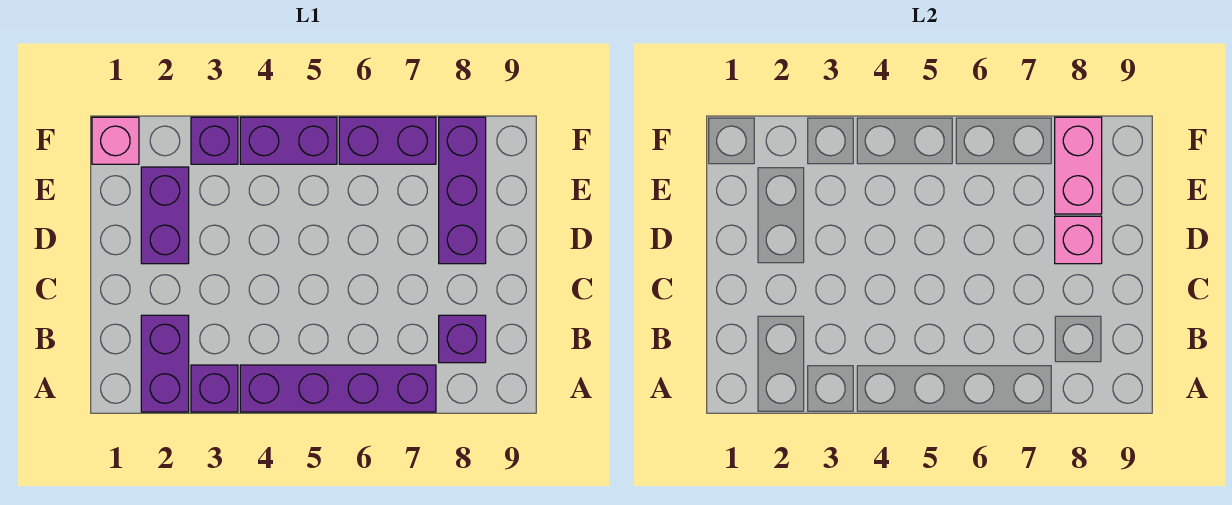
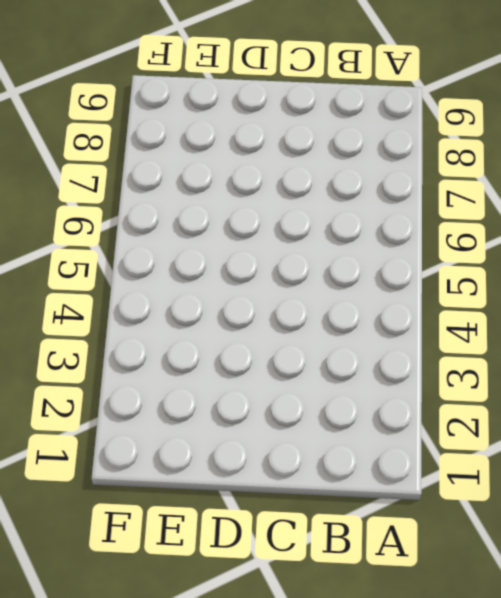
none -> purple 1x2 brick [141,315,189,412]
none -> purple 1x1 brick [191,365,238,412]
none -> purple 1x4 brick [240,365,436,412]

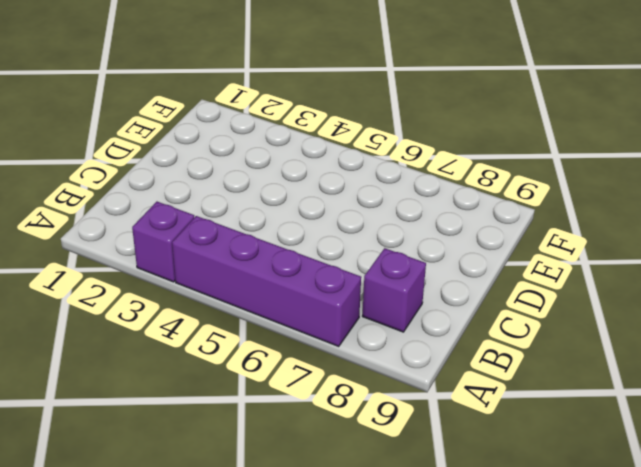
none -> purple 1x2 brick [141,315,189,412]
none -> purple 1x2 brick [141,167,189,264]
none -> purple 1x3 brick [439,117,486,264]

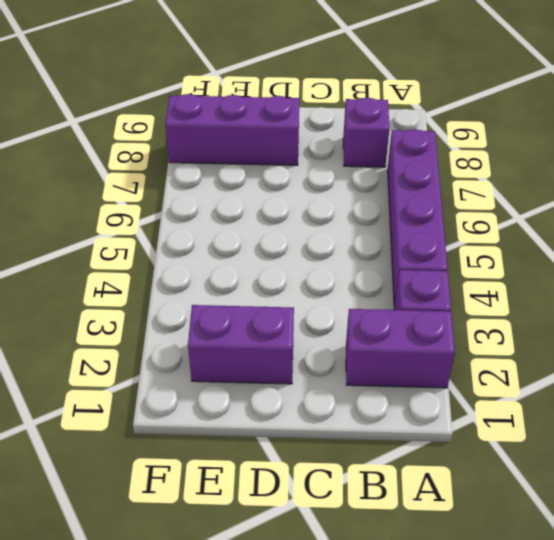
none -> pink 1x1 brick [92,117,139,164]
none -> purple 1x1 brick [191,117,238,164]
none -> purple 1x2 brick [240,117,337,164]

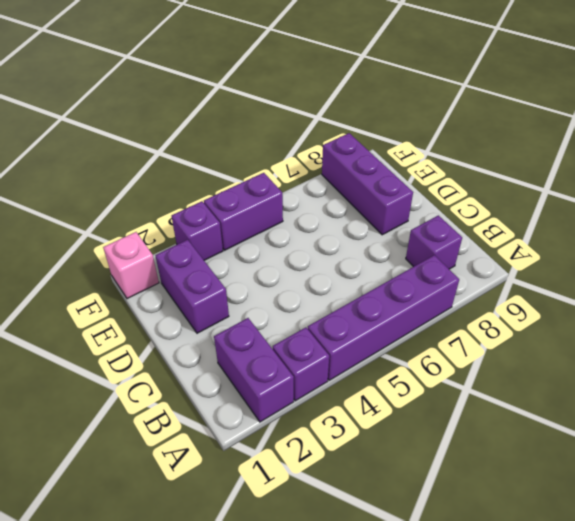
none -> purple 1x2 brick [339,117,436,164]
none -> pink 1x1 brick [1055,216,1102,264]
none -> pink 1x2 brick [1055,117,1102,214]

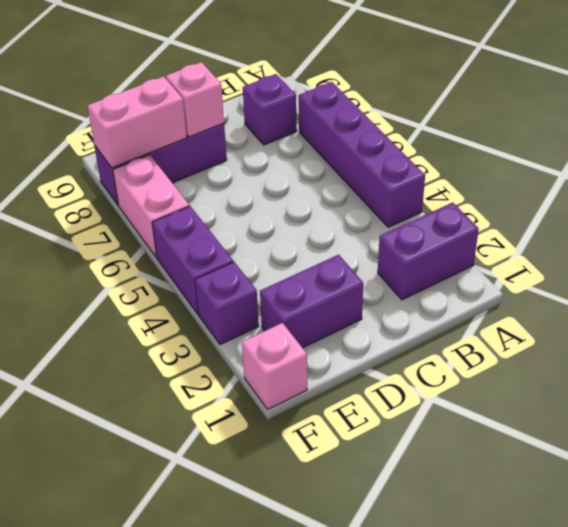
pink 1x2 brick [113,155,189,257] -> purple 1x2 brick [339,117,436,164]
none -> purple 1x1 brick [191,365,238,412]

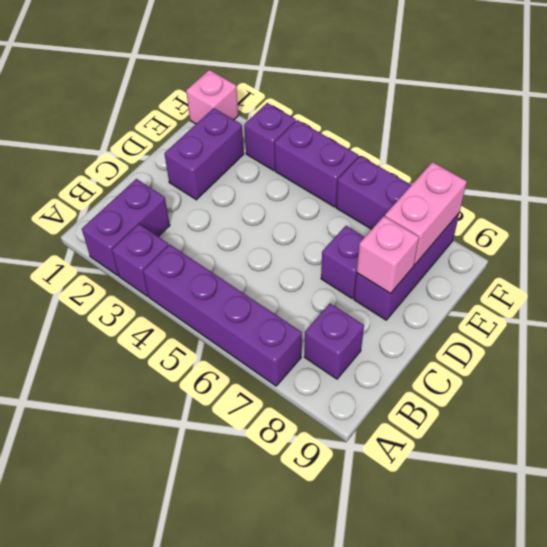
purple 1x1 brick [321,226,365,298] -> none

